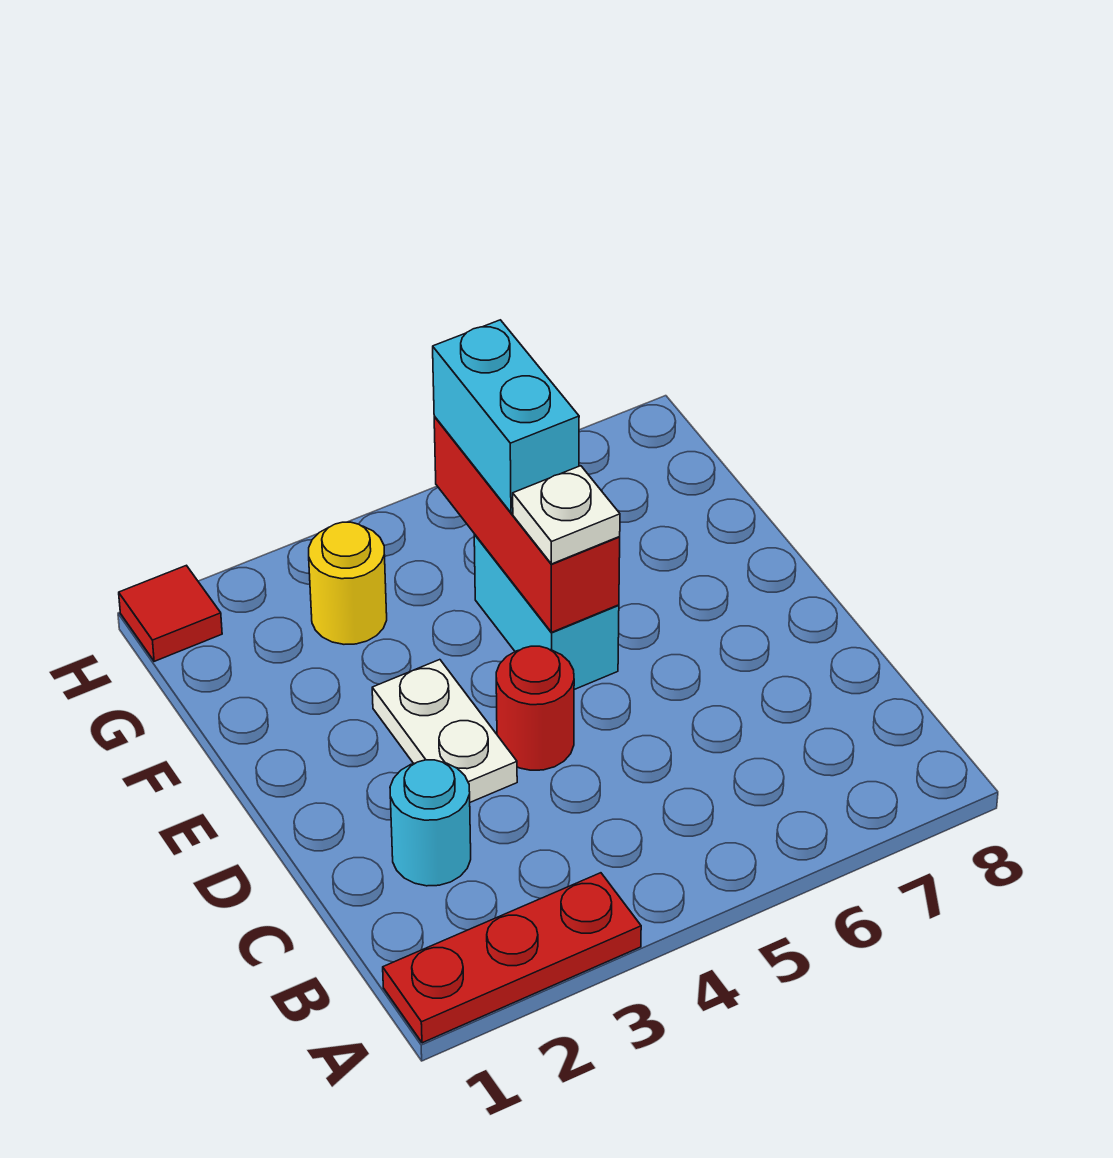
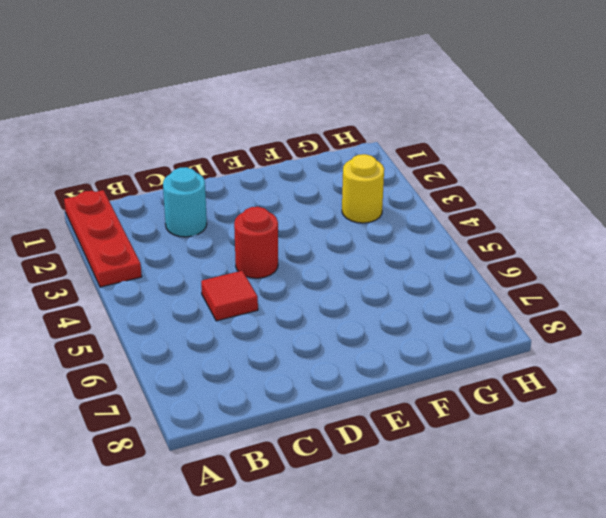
red 1x1 tile [201,271,258,321] -> red 1x1 tile moved to [119,565,222,661]
none -> white 1x2 plate [372,660,517,802]
none -> cyan 1x2 brick [474,534,619,690]

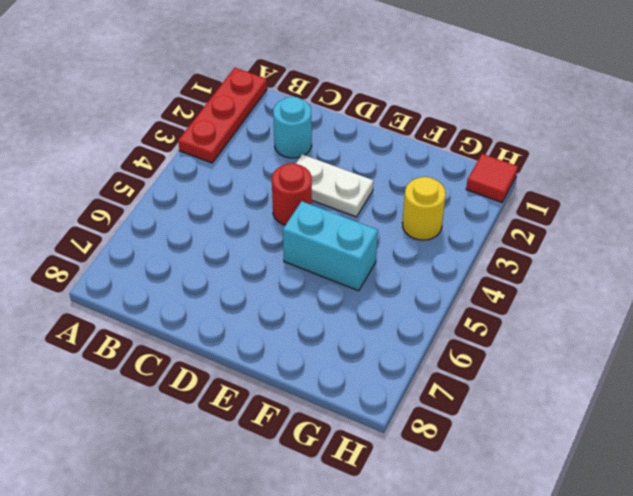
none -> red 1x3 brick [434,417,620,632]
none -> white 1x1 plate [513,466,620,564]

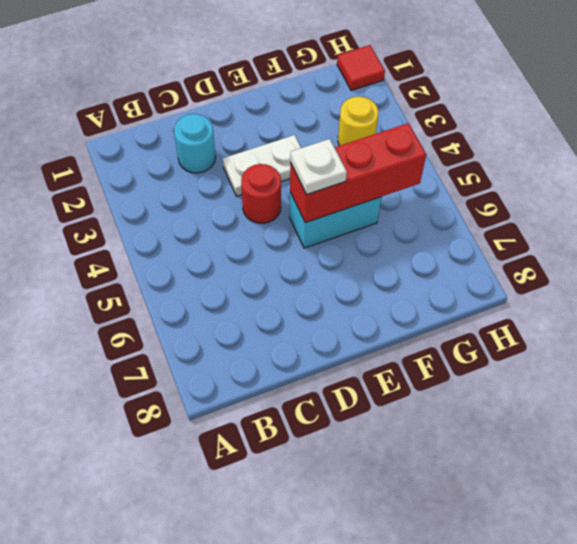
none -> red 1x3 plate [383,873,641,1043]
none -> cyan 1x2 brick [433,320,579,513]

